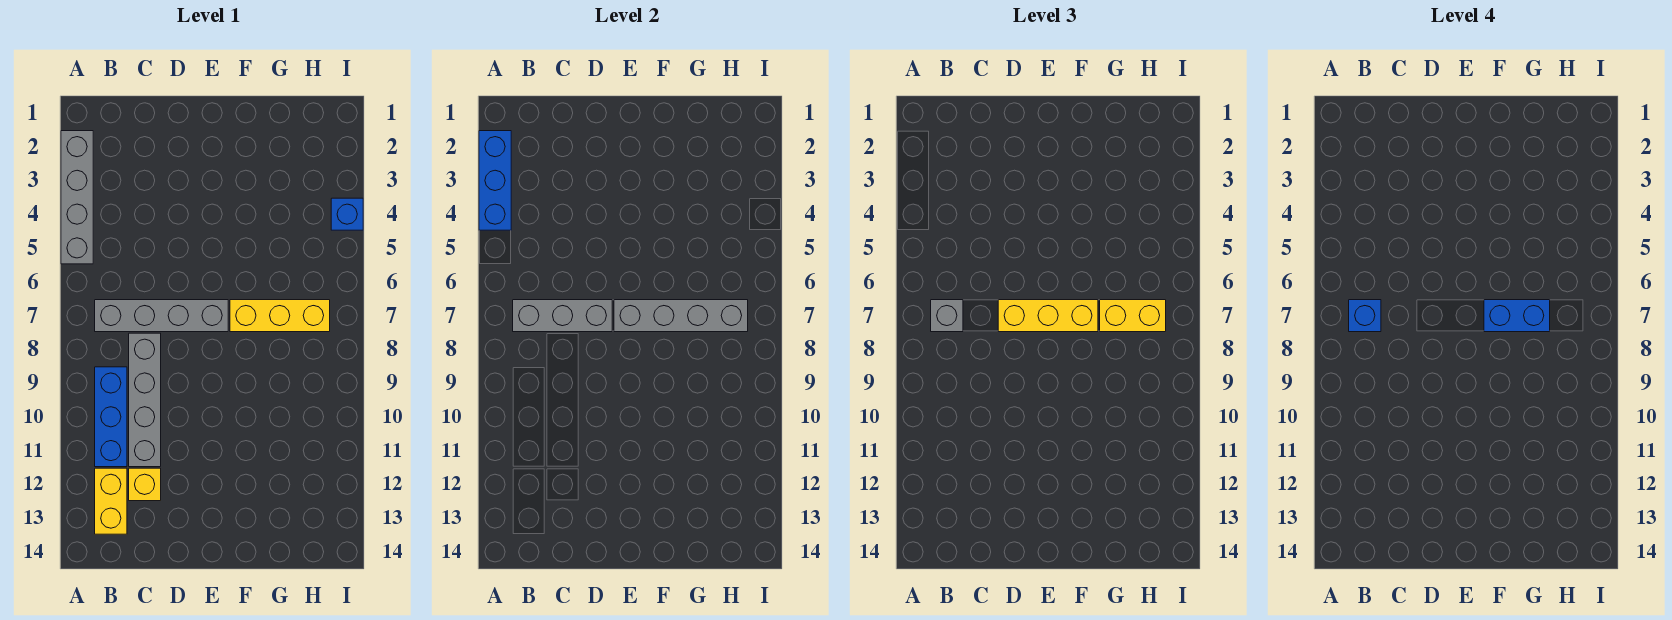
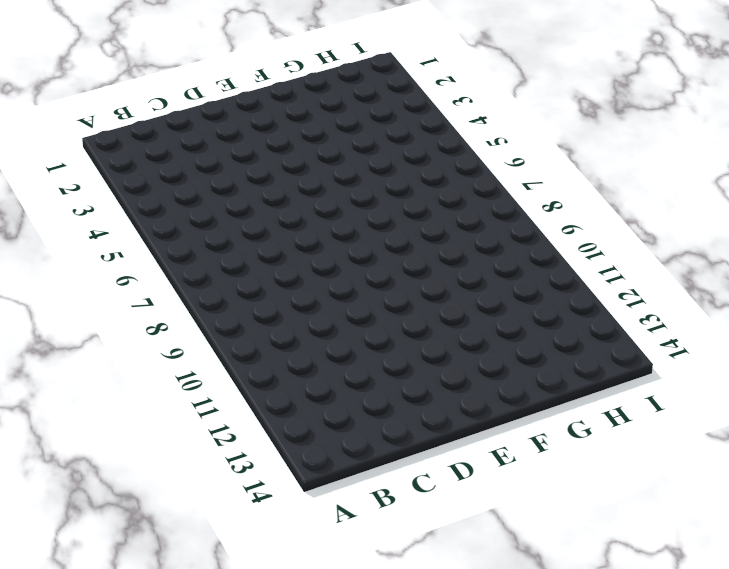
none -> grey 1x4 brick [61,131,93,264]
none -> grey 1x4 brick [95,300,228,332]
none -> blue 1x3 brick [95,367,127,467]

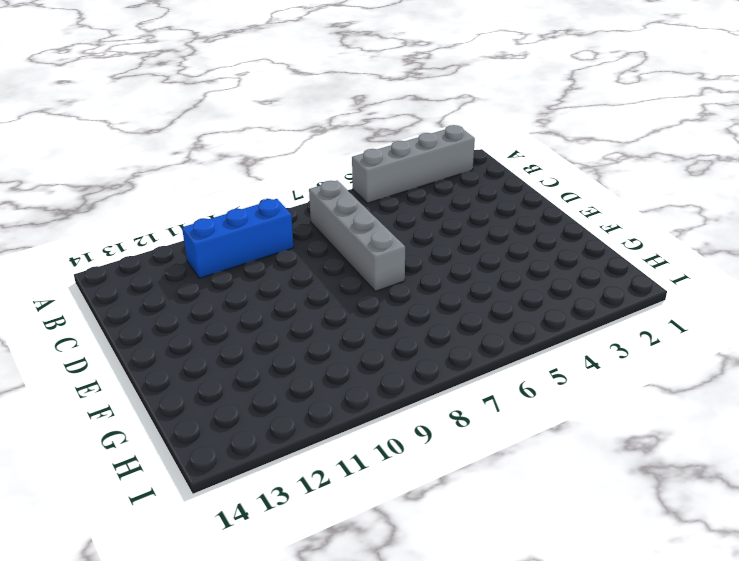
none -> yellow 1x2 brick [95,468,127,534]
none -> grey 1x4 brick [129,333,161,467]
none -> yellow 1x1 brick [129,468,161,501]

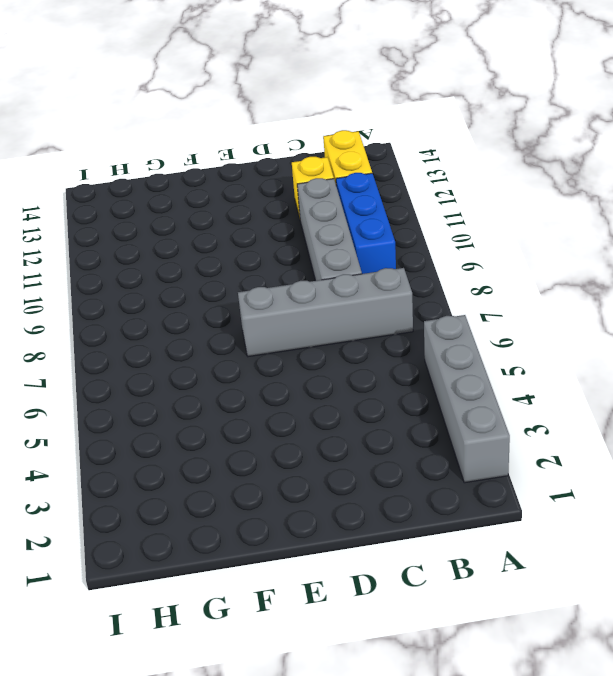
none -> yellow 1x3 brick [230,300,330,332]
none -> blue 1x1 brick [331,198,363,230]
none -> blue 1x3 brick [479,131,511,230]

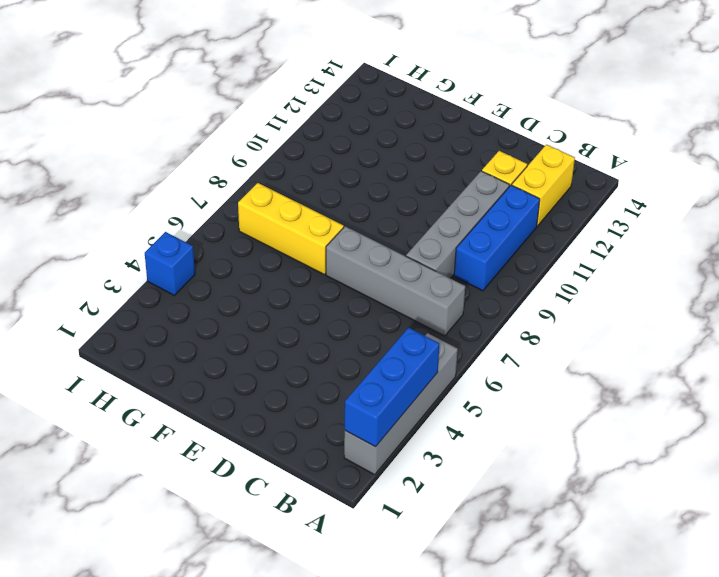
none -> grey 1x3 brick [513,300,612,332]
none -> grey 1x4 brick [614,300,748,332]
none -> grey 1x1 brick [931,300,963,332]

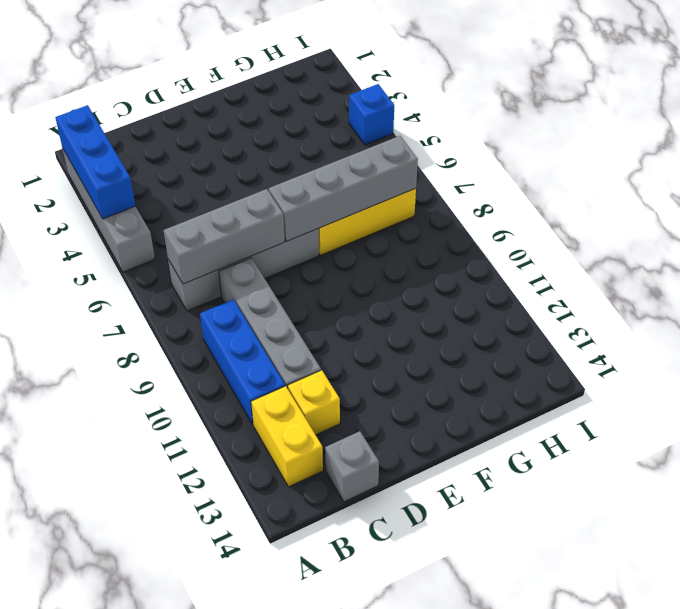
grey 1x1 brick [325,431,379,502] -> grey 1x1 brick moved to [931,300,963,332]
none -> yellow 1x3 brick [998,300,1098,332]
none -> yellow 1x2 brick [1100,300,1166,332]
none -> blue 1x1 brick [1349,300,1381,332]

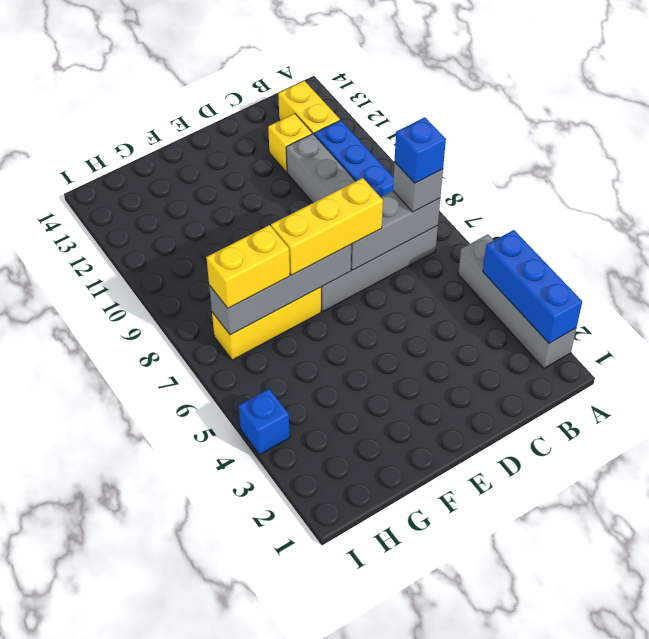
none -> blue 1x2 brick [1484,300,1550,332]

